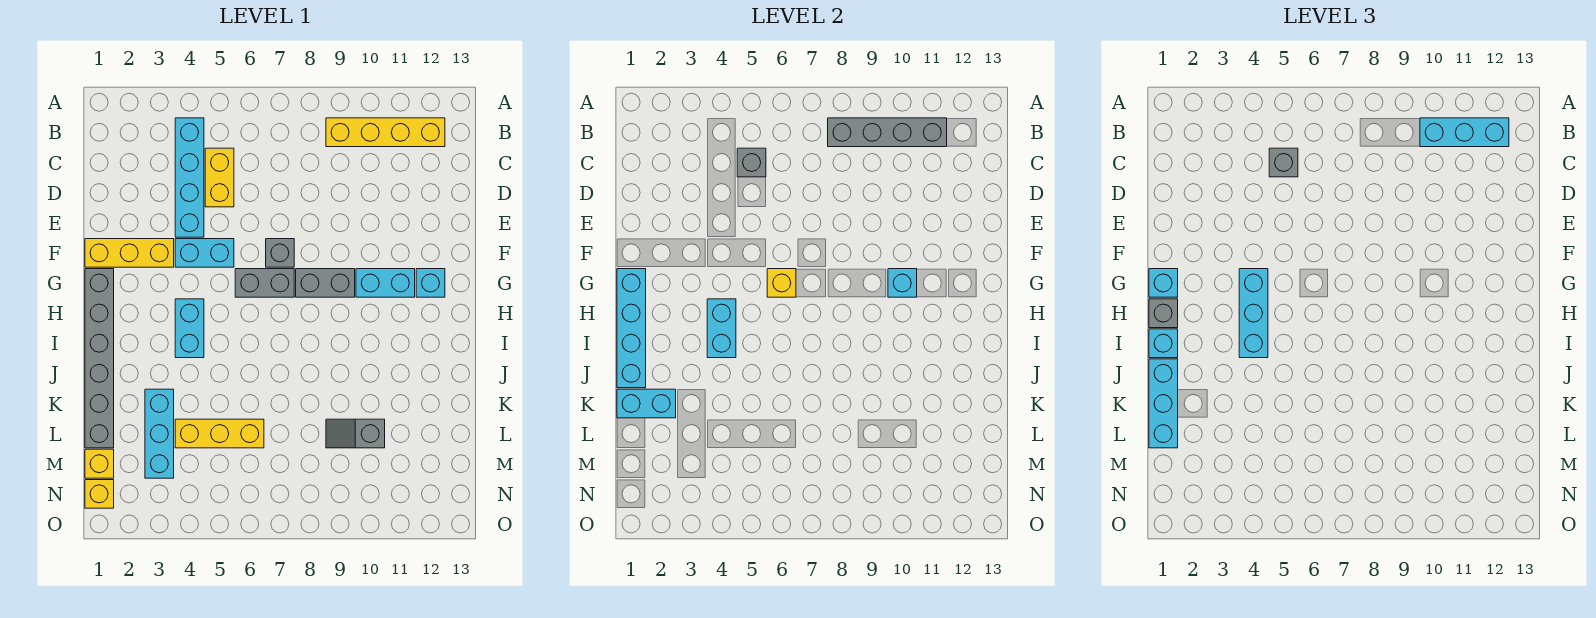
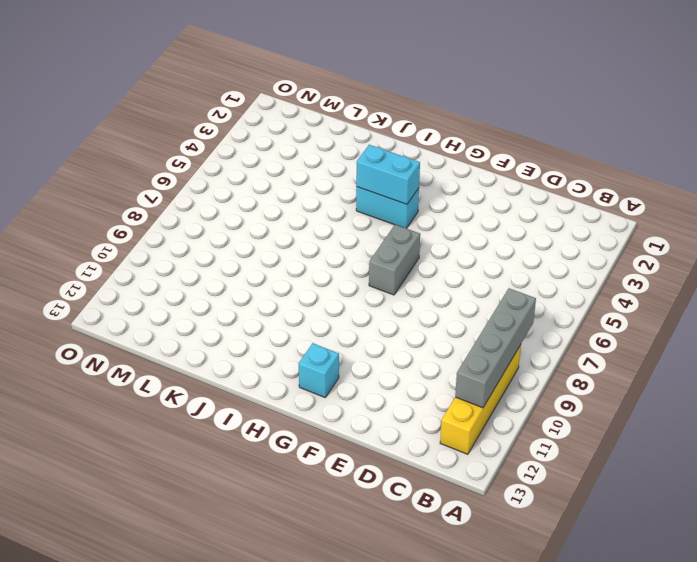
none -> cyan 1x4 brick [175,118,204,237]
none -> yellow 1x2 brick [205,148,234,207]
none -> yellow 1x3 brick [85,239,174,267]
none -> cyan 1x2 brick [175,239,234,267]

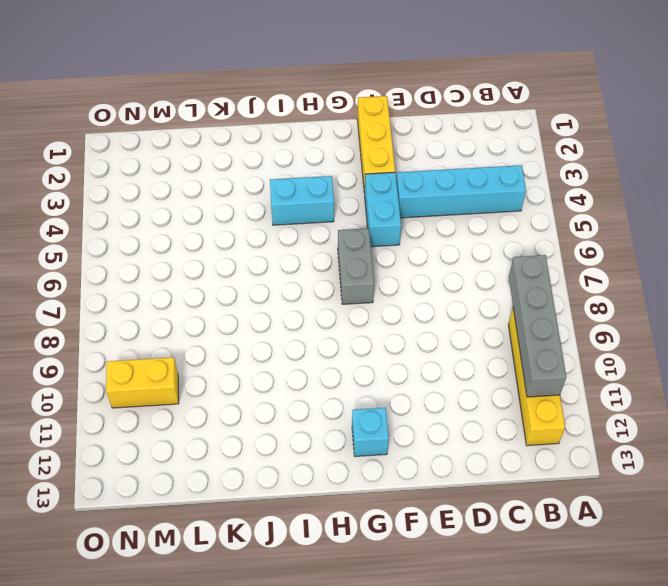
yellow 1x2 brick [106,357,179,408] -> yellow 1x2 brick moved to [205,148,234,207]
none -> grey 1x1 brick [266,239,294,267]
none -> grey 1x6 brick [85,269,114,448]
none -> grey 1x2 brick [296,269,355,297]
none -> cyan 1x2 brick [356,269,415,297]

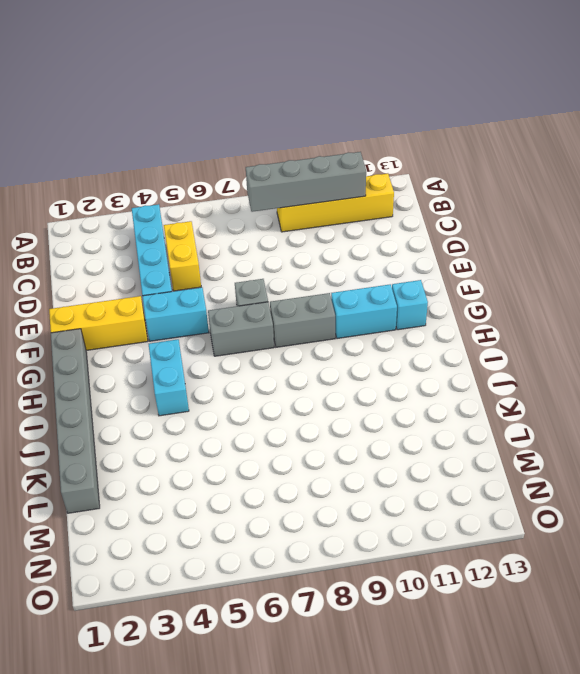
none -> cyan 1x3 brick [145,389,174,478]
none -> yellow 1x3 brick [175,419,264,448]
none -> grey 1x2 slope [326,419,385,448]
none -> yellow 1x1 brick [85,449,114,478]

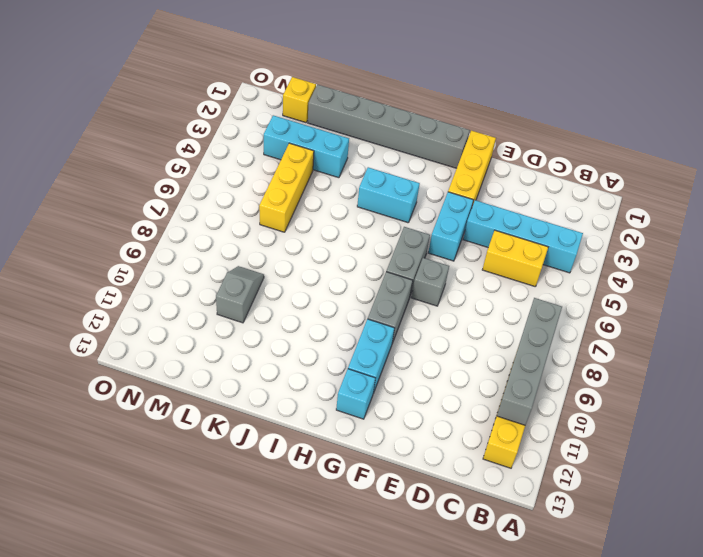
none -> yellow 1x1 brick [85,480,114,508]
none -> grey 1x1 brick [737,148,766,177]
none -> cyan 1x4 brick [617,269,646,388]
none -> yellow 1x1 brick [767,269,796,297]

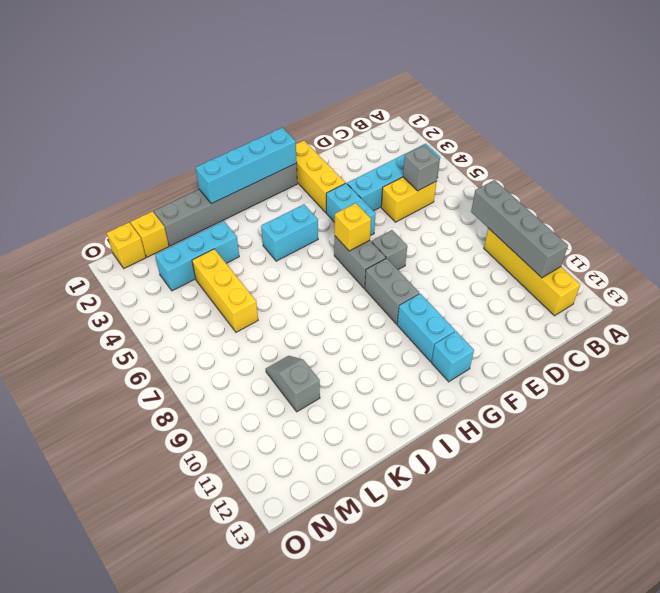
none -> cyan 1x1 brick [888,269,917,297]
none -> cyan 1x2 brick [707,299,736,358]
none -> cyan 1x2 brick [617,389,676,418]
none -> cyan 1x3 brick [1420,118,1509,147]

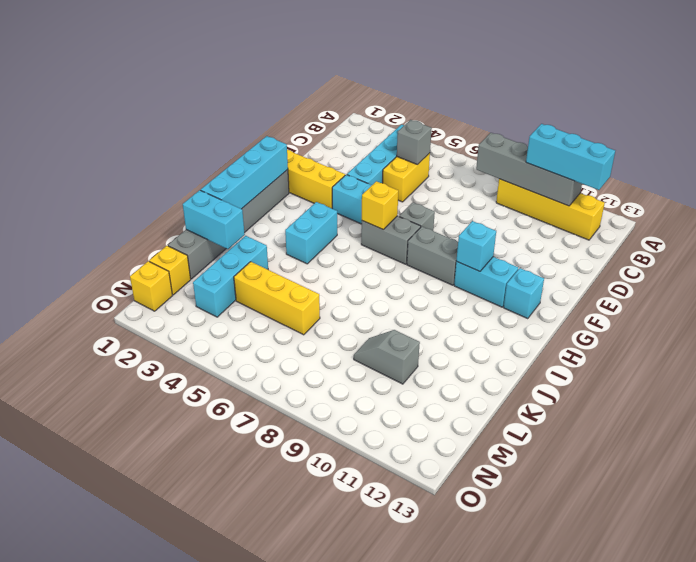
none -> cyan 1x2 brick [707,299,736,358]
none -> grey 1x1 brick [1269,148,1298,177]
none -> cyan 1x1 brick [1149,269,1178,297]
none -> cyan 1x3 brick [1239,269,1268,358]

